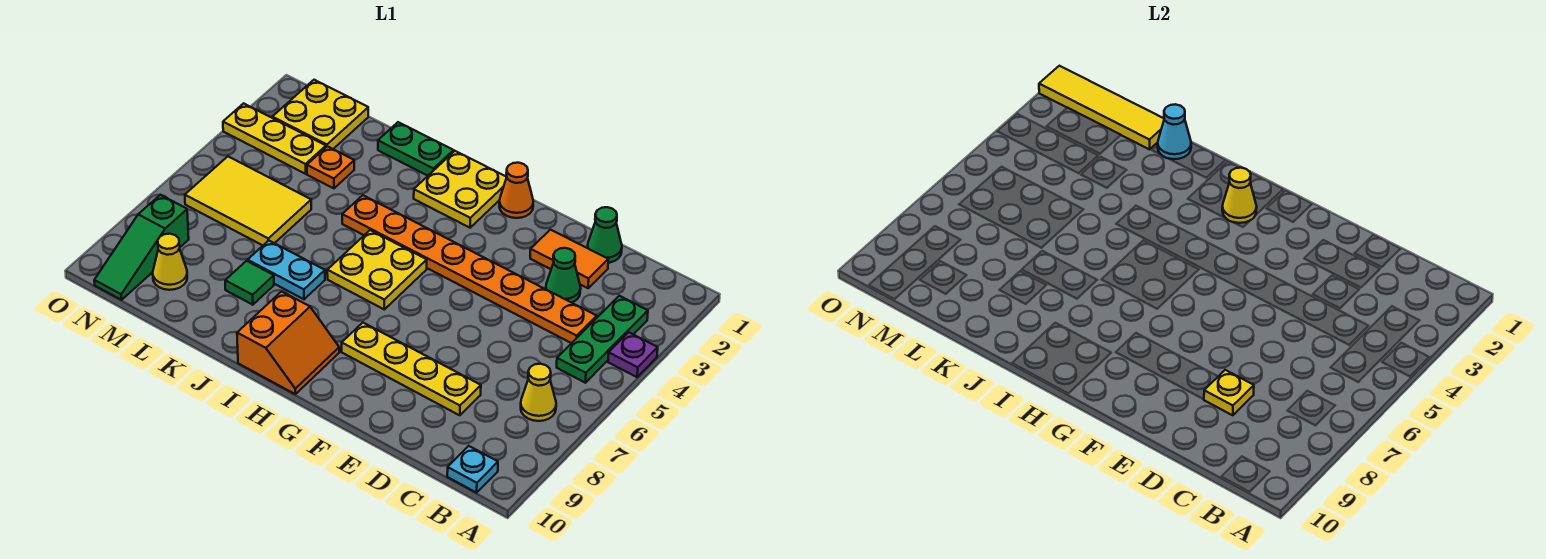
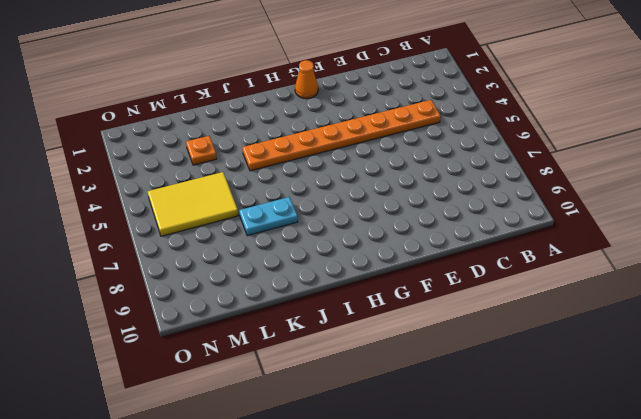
none -> purple 1x1 plate [608,332,658,377]
none -> green 1x3 plate [557,296,648,383]
none -> yellow 1x1 cone [521,364,556,421]

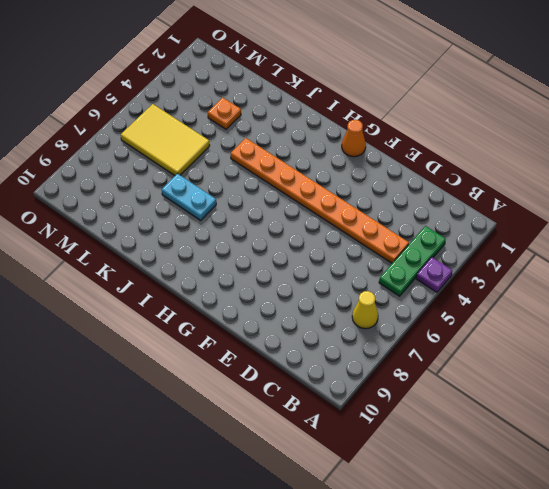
none -> cyan 1x1 plate [447,446,498,493]
none -> green 1x1 cone [587,207,622,263]
none -> orange 1x2 tile [530,230,608,288]

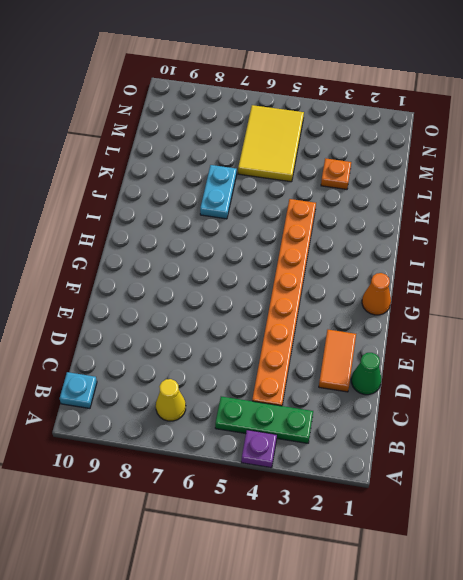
none -> green 1x1 cone [546,248,581,303]
none -> yellow 1x4 plate [342,323,481,415]
none -> yellow 2x2 plate [414,151,507,228]

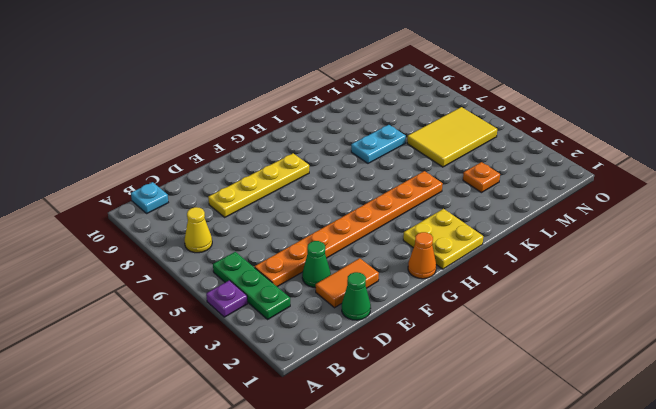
none -> yellow 2x2 plate [327,230,427,309]
none -> orange 2x2 slope [237,291,339,394]
none -> green 1x2 plate [378,122,454,176]

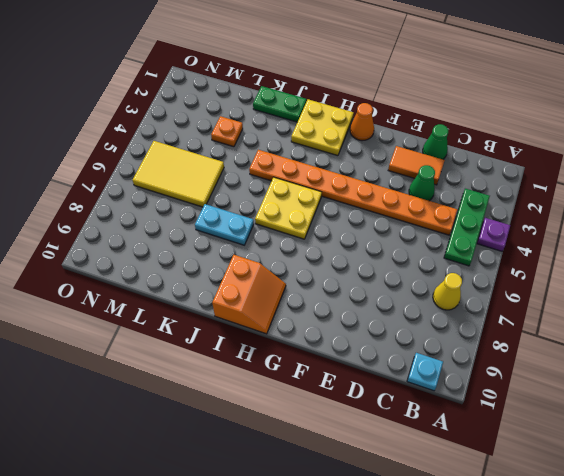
none -> yellow 1x4 plate [342,323,481,415]
none -> green 1x1 tile [225,261,274,305]
none -> yellow 2x2 plate [272,80,368,149]

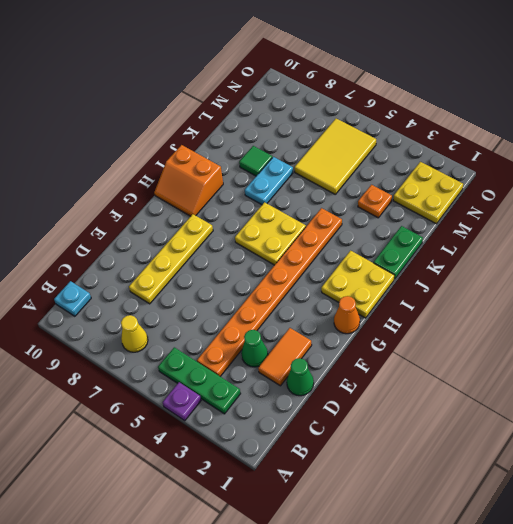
none -> yellow 1x3 plate [223,103,326,174]
none -> yellow 1x1 cone [153,234,187,290]
none -> green 1x3 slope [94,195,189,300]

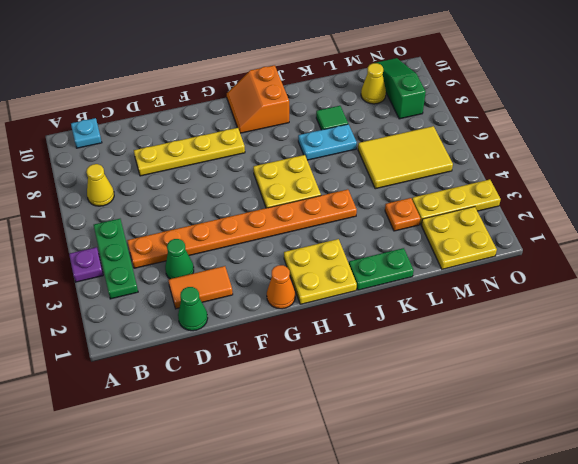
none -> yellow 1x1 plate [1204,370,1254,415]
none -> yellow 1x1 cone [1222,168,1257,223]
none -> cyan 1x1 cone [1158,104,1191,159]

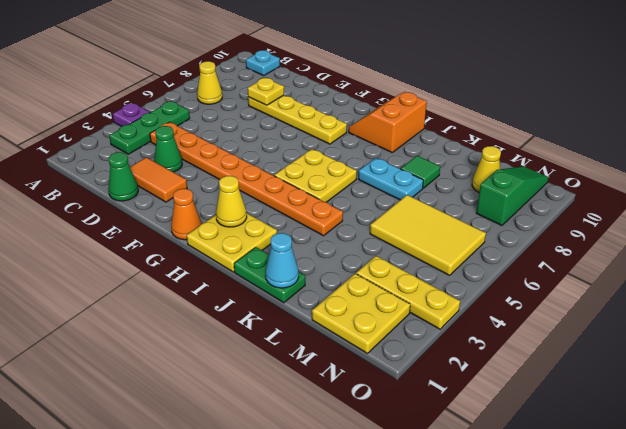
none -> orange 1x1 plate [307,146,354,188]
none -> yellow 1x4 tile [1039,66,1164,149]

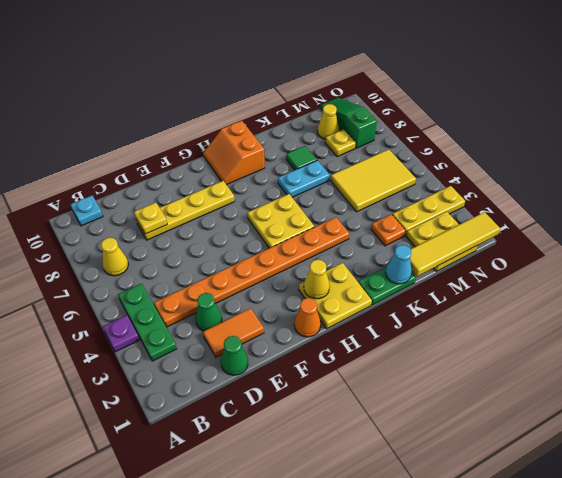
yellow 1x1 plate [325,129,356,157] -> none

